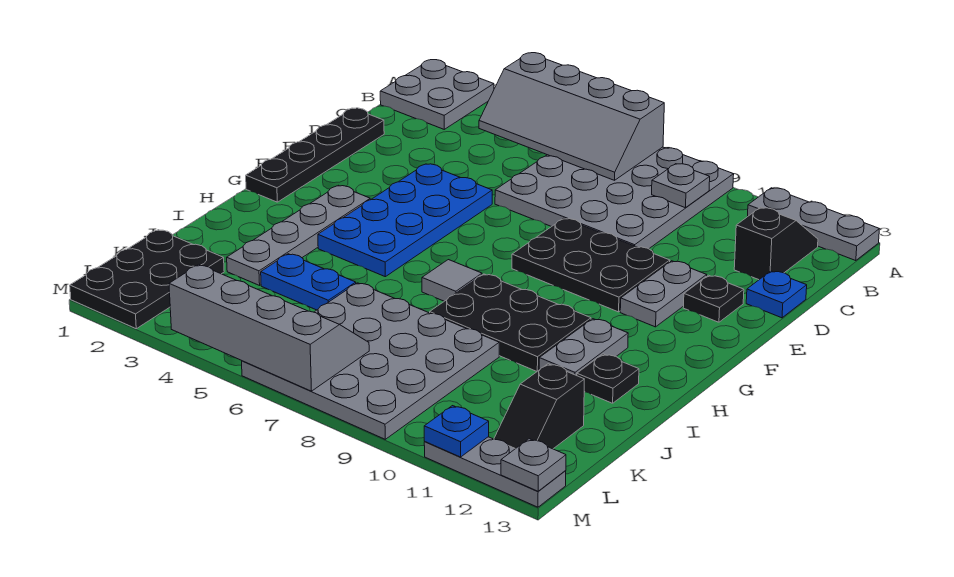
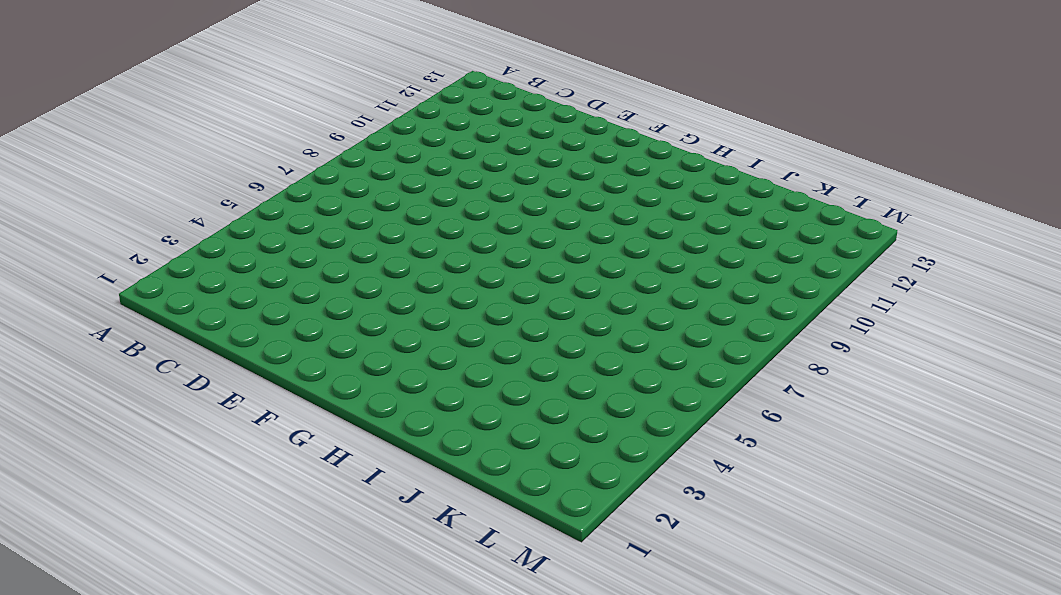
none -> grey 2x2 plate [380,60,494,129]
none -> grey 4x4 plate [495,147,734,249]
none -> grey 1x3 plate [748,188,879,261]

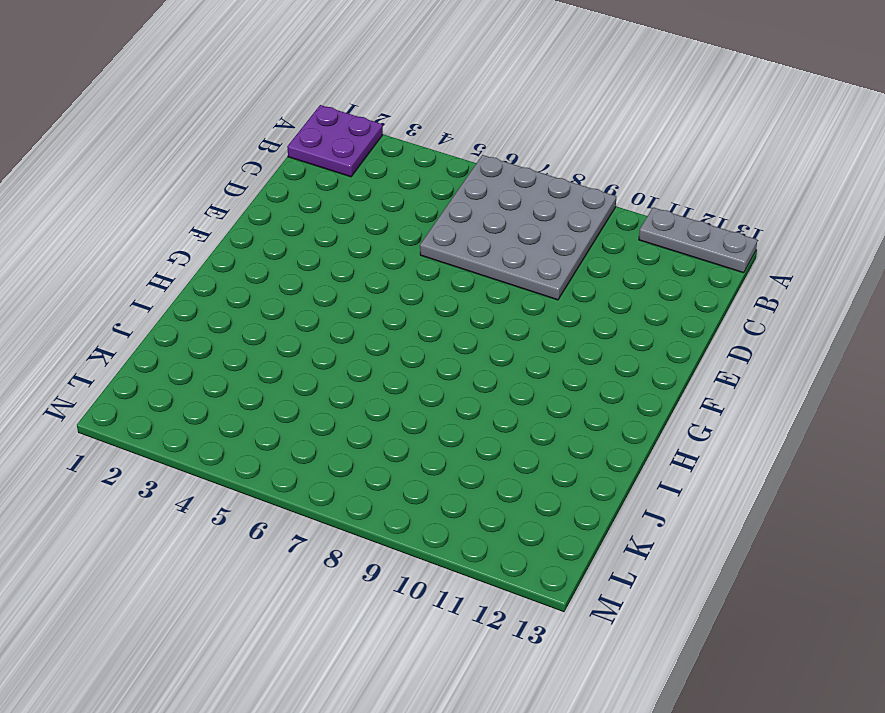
purple 2x2 plate [287,105,383,177] -> grey 2x2 plate [380,60,494,129]
none -> black 1x2 slope [734,207,818,280]
none -> black 1x4 plate [246,108,384,202]
none -> blue 1x1 plate [746,271,807,318]

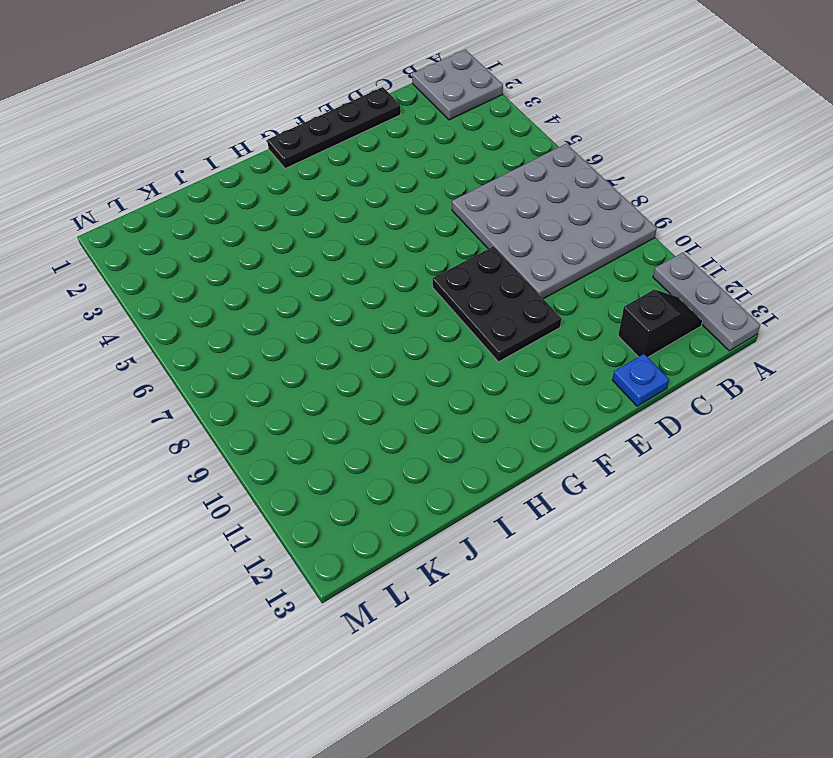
none -> blue 2x4 plate [318,164,492,277]
none -> grey 1x2 plate [620,261,707,327]
none -> black 1x1 plate [683,275,744,322]

